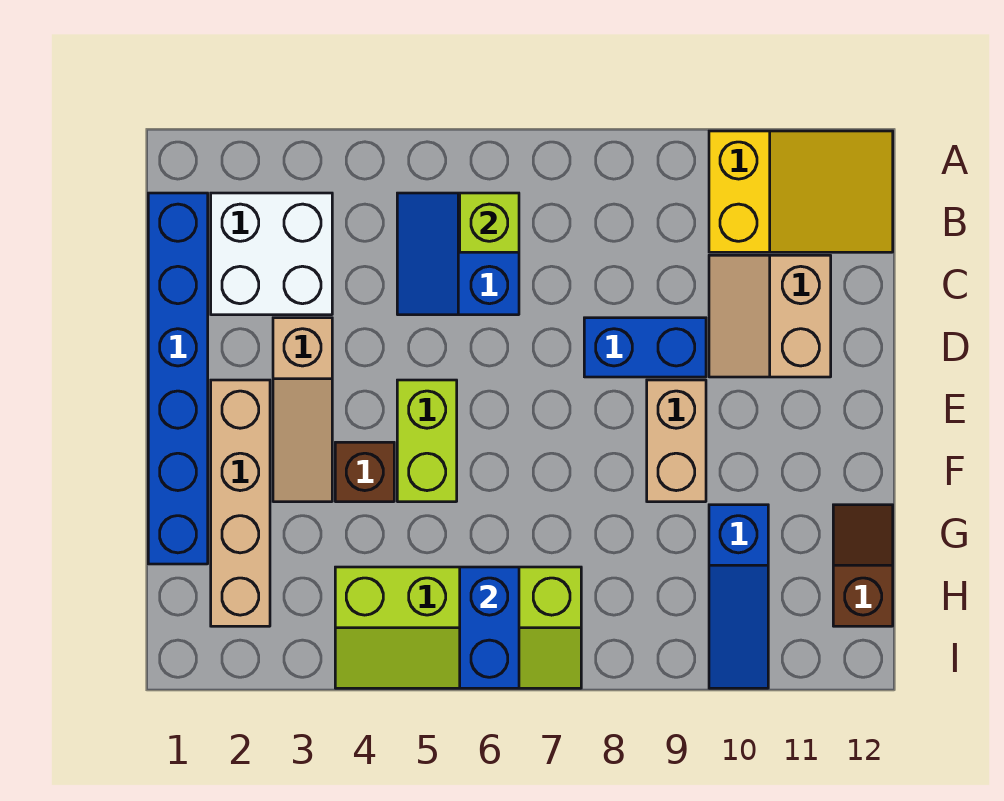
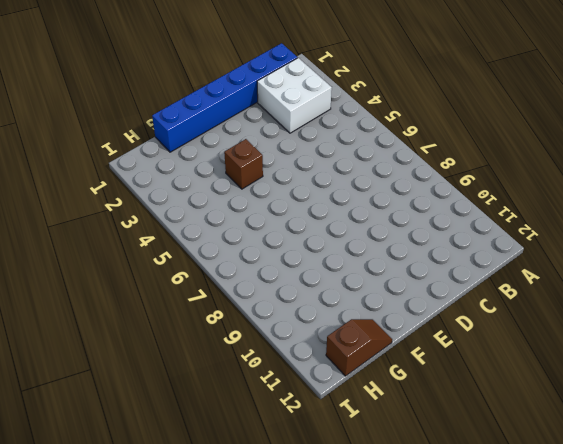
none -> yellow 2x3 slope [709,131,893,252]
none -> blue 2x2 slope [397,193,519,315]
none -> tan 2x2 slope [709,255,831,377]

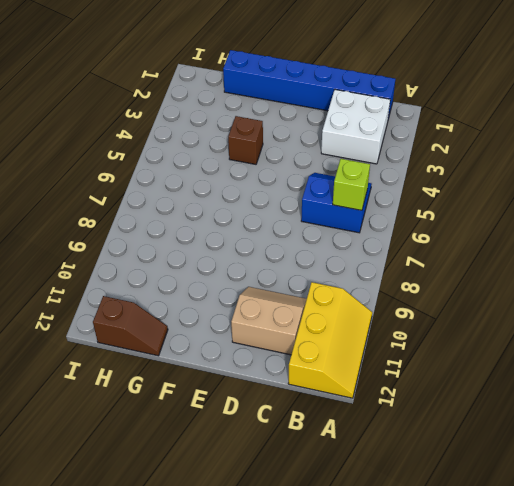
yellow 2x3 slope [288,282,372,398] -> yellow 2x3 slope turned to [709,131,893,252]
none -> tan 1x3 slope [273,318,332,502]
none -> blue 1x2 brick [584,318,706,377]
none -> tan 1x4 brick [211,380,270,626]

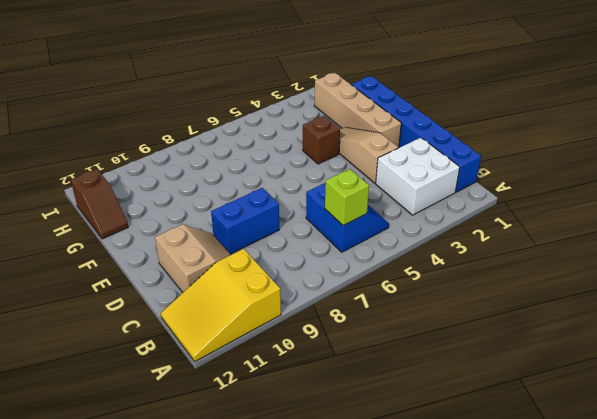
none -> lime 1x2 brick [397,380,457,502]
none -> tan 1x2 brick [647,380,706,502]
none -> blue 1x3 slope [709,505,768,688]

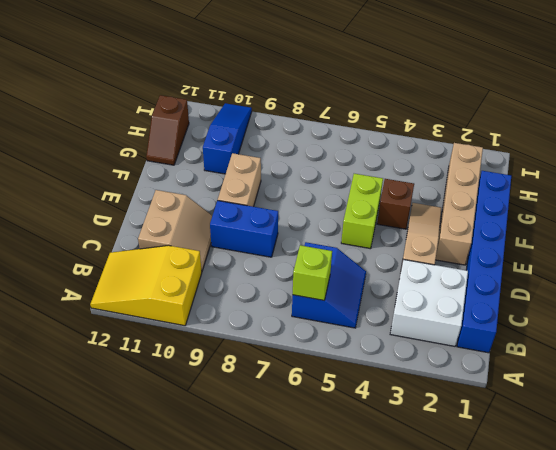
none -> lime 2x4 slope [335,567,581,688]
none -> blue 1x2 brick [460,567,519,688]

